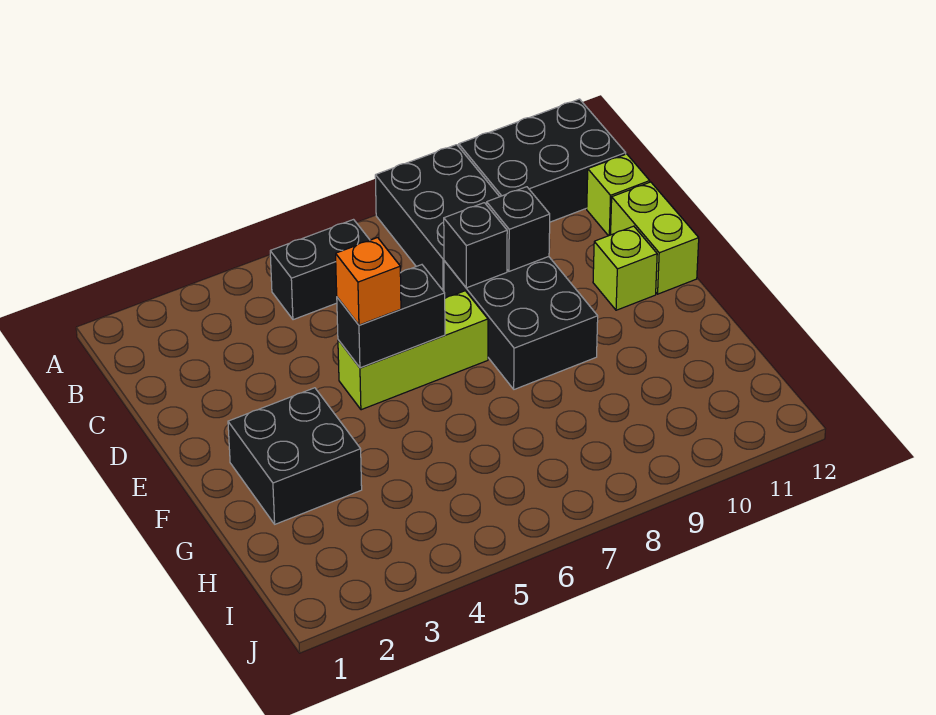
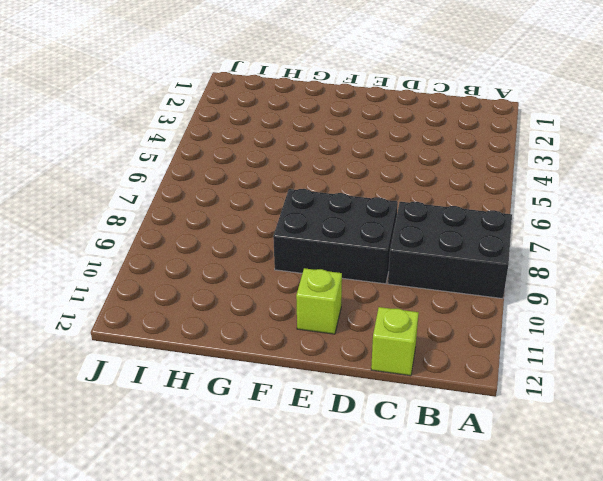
none -> black 2x3 brick [459,99,626,222]
none -> black 1x2 brick [270,220,370,320]
none -> lime 1x2 brick [611,182,699,294]

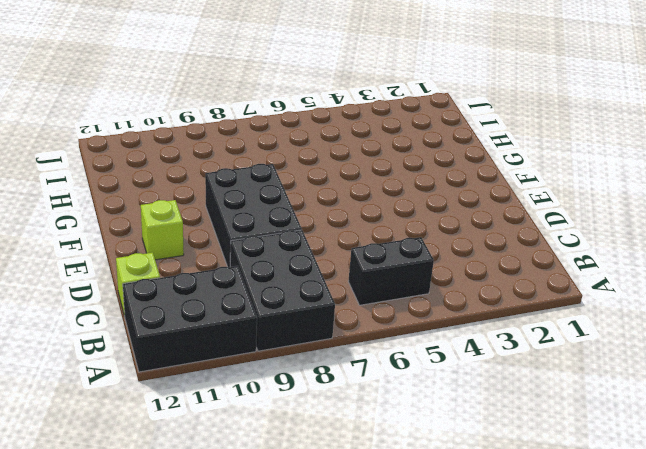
none -> lime 1x2 brick [611,182,699,294]
none -> lime 1x3 brick [338,291,488,410]
none -> black 2x2 brick [228,388,362,524]

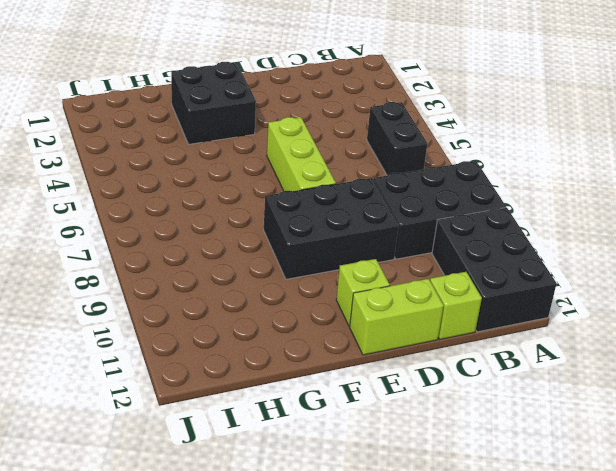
none -> black 1x1 brick [444,203,507,288]
none -> black 1x1 brick [487,187,550,271]
none -> black 1x2 brick [337,265,445,368]

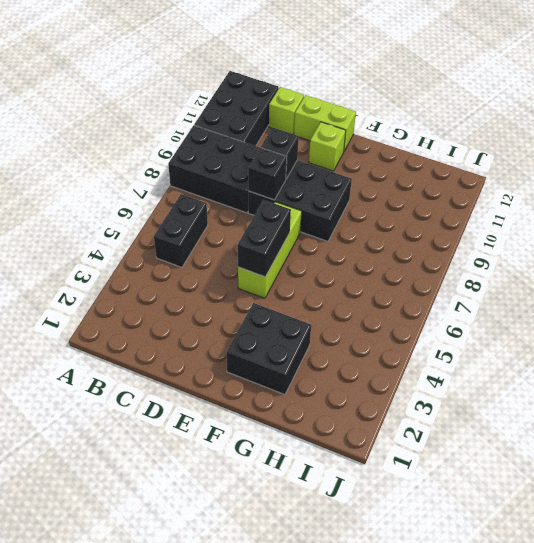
none -> orange 1x1 brick [336,238,401,325]

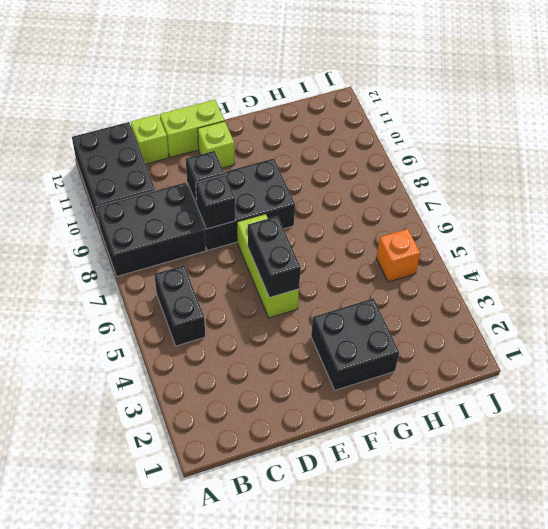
orange 1x1 brick [376,229,420,282] -> orange 1x1 brick moved to [336,238,401,325]

